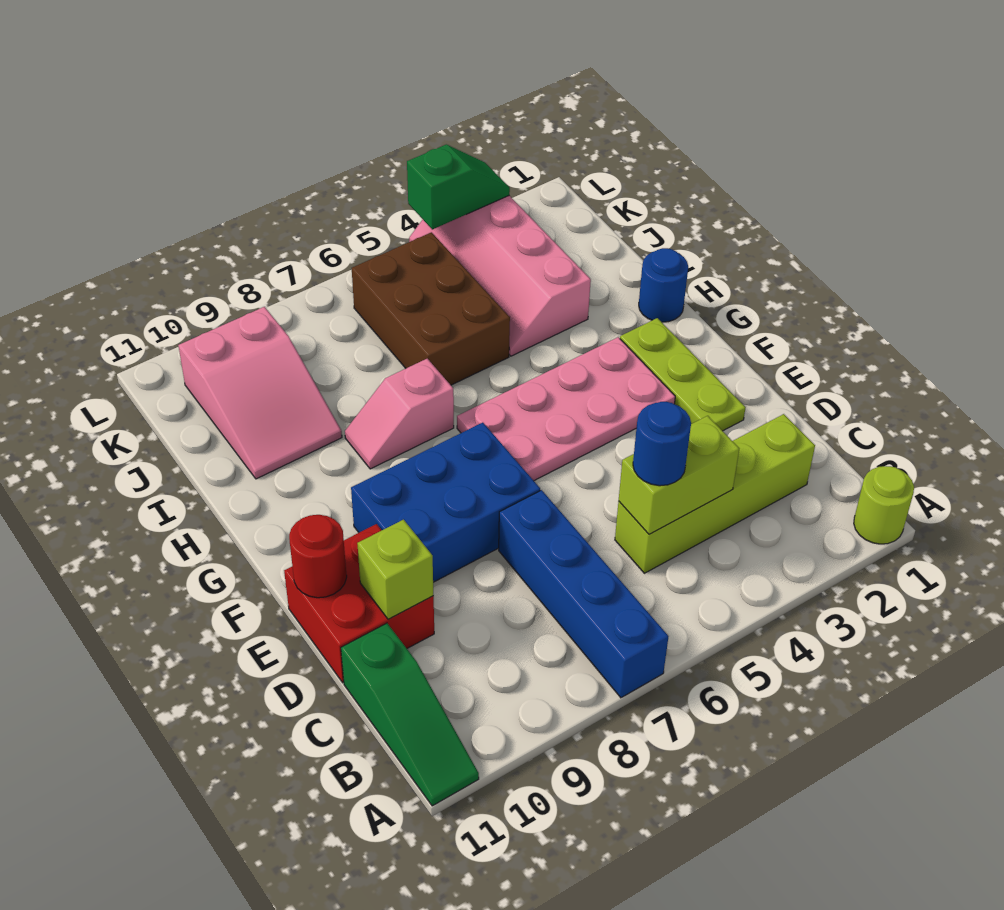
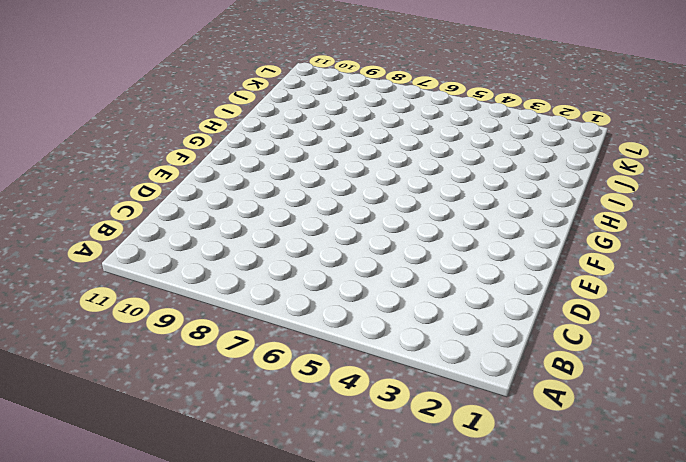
none -> lime 1x1 round brick [854,466,914,544]
none -> blue 1x4 brick [499,490,669,698]
none -> green 1x3 slope [341,623,479,806]

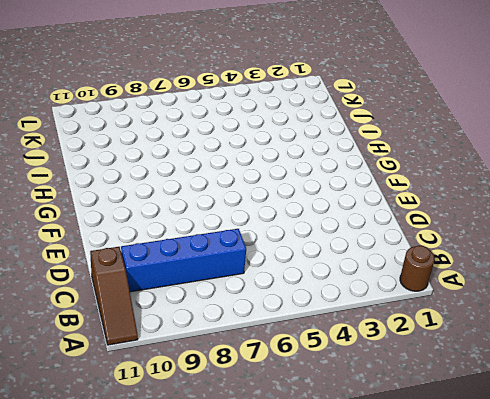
brown 1x1 round brick [400,246,435,291] -> lime 1x1 round brick [854,466,914,544]
brown 1x3 slope [90,247,138,345] -> green 1x3 slope [341,623,479,806]
blue 1x4 brick [121,229,246,292] -> blue 1x4 brick turned to [499,490,669,698]
none -> lime 1x4 brick [615,414,815,573]
none -> red 2x2 brick [284,524,434,683]
none -> lime 1x3 plate [620,318,746,431]

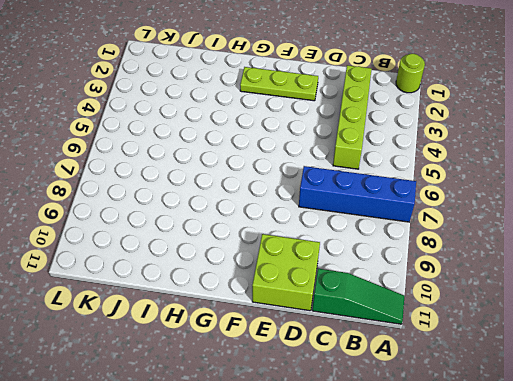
lime 2x2 brick [252,234,320,311] -> red 2x2 brick [284,524,434,683]
none -> blue 2x3 brick [351,423,540,582]
none -> pink 2x4 plate [457,337,675,481]
none -> blue 1x1 round brick [639,248,688,322]

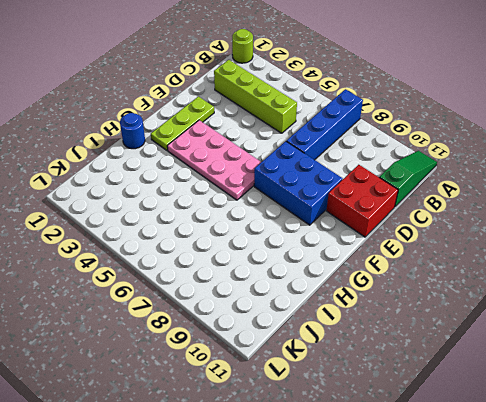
none -> pink 1x2 slope [345,359,454,469]
none -> pink 2x4 slope [409,196,591,356]
none -> brown 2x3 brick [352,232,510,385]

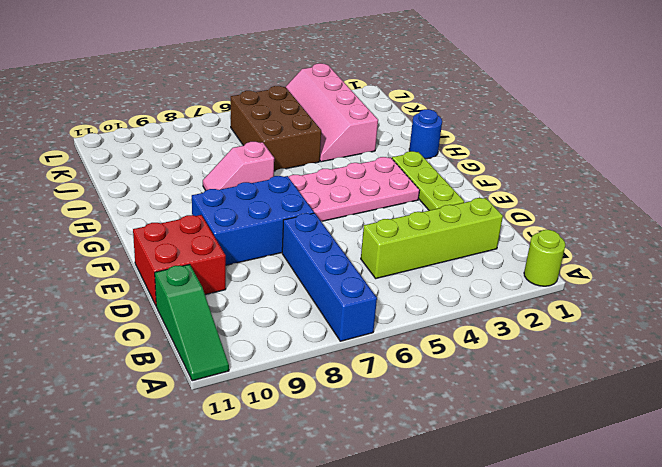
none -> pink 2x3 slope [178,307,342,479]
none -> lime 1x2 brick [619,416,739,534]
none -> lime 1x1 brick [357,520,434,619]

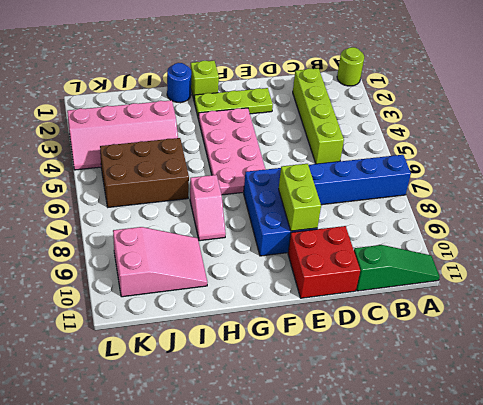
lime 1x2 brick [279,164,321,231] -> lime 1x2 brick moved to [619,416,739,534]
lime 1x1 brick [191,61,219,99] -> lime 1x1 brick moved to [357,520,434,619]
none -> red 1x1 round brick [289,515,347,598]
none -> green 1x2 slope [407,144,510,229]
none -> blue 1x1 round brick [633,402,691,486]

